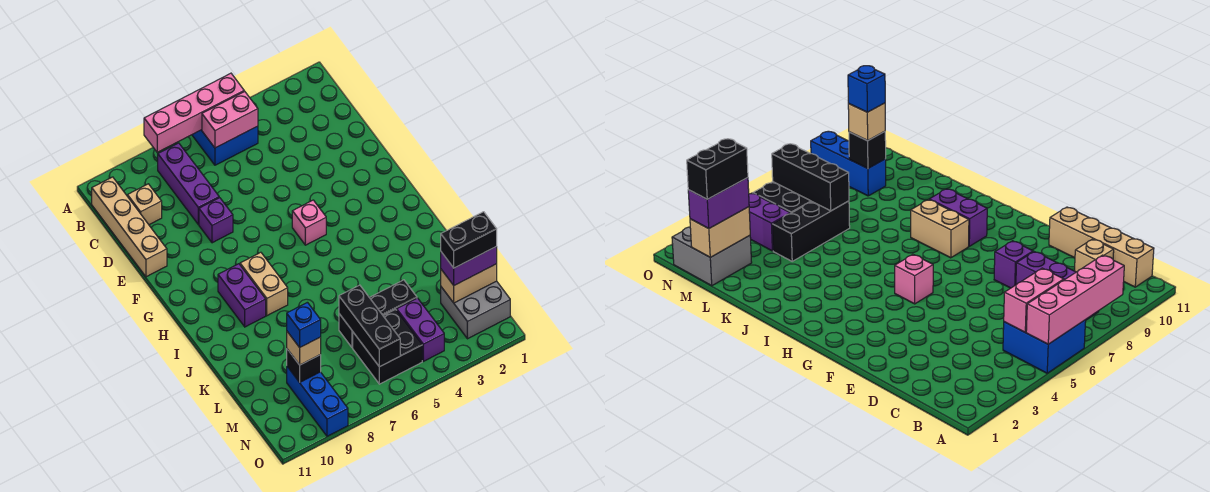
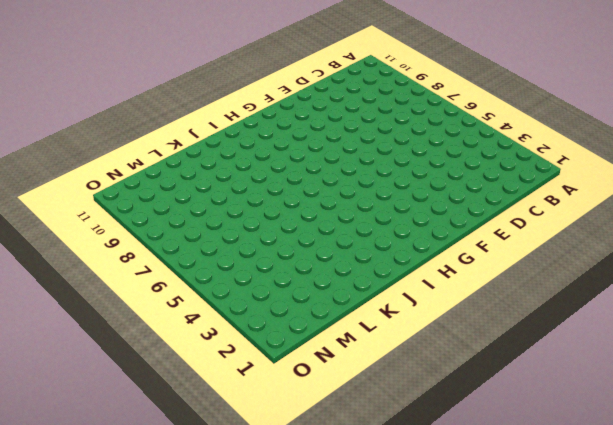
none -> blue 2x2 brick [192,126,258,165]
none -> purple 1x3 brick [158,143,219,224]
none -> tan 1x4 brick [92,177,167,277]

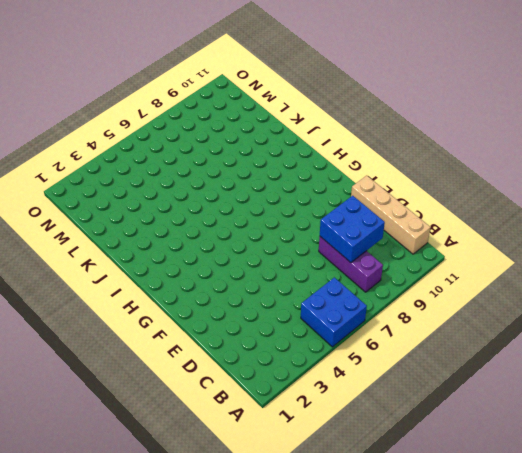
blue 2x2 brick [320,196,385,262] -> none
none -> tan 1x1 brick [127,184,162,225]
none -> purple 1x1 brick [199,198,233,243]
none -> pink 1x1 brick [292,200,326,245]

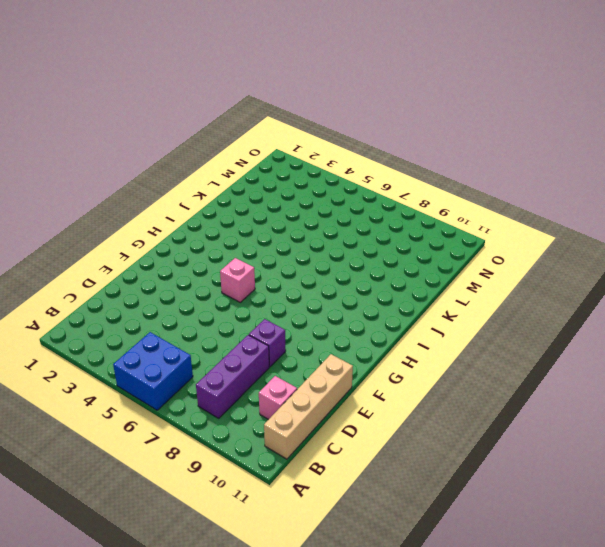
pink 1x1 brick [259,376,297,420] -> tan 1x1 brick [127,184,162,225]
none -> tan 1x2 brick [240,252,288,316]
none -> purple 1x2 brick [218,264,266,327]
none -> black 1x3 brick [339,280,417,348]

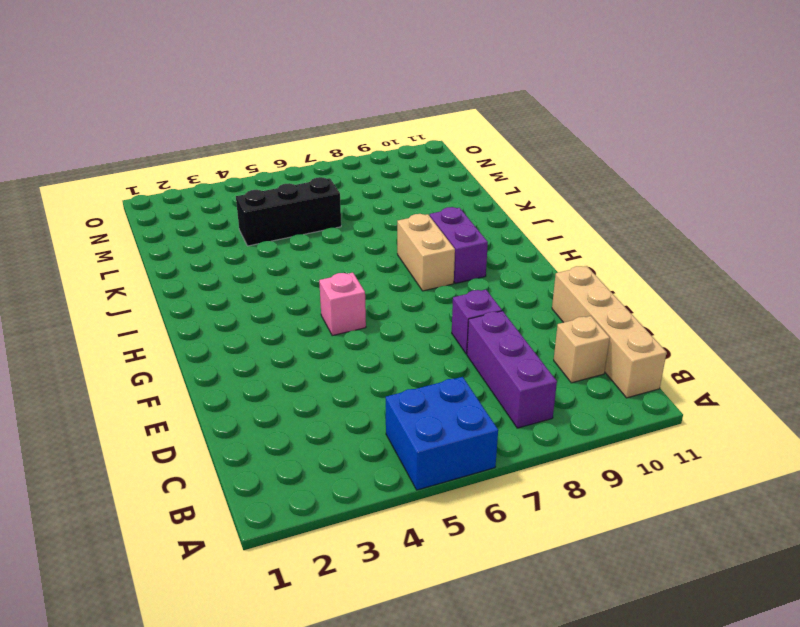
none -> grey 2x2 brick [441,281,510,339]
none -> purple 1x2 brick [397,298,444,361]
none -> black 2x2 brick [353,310,422,384]

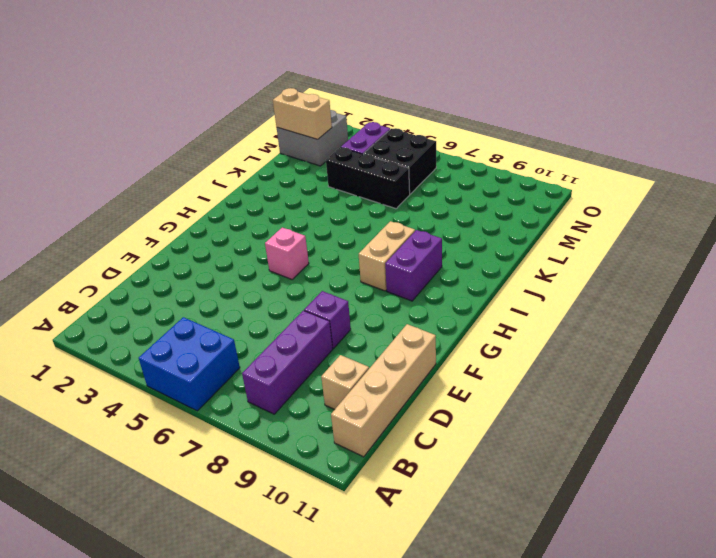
none -> blue 1x3 brick [287,367,348,436]
none -> pink 1x4 brick [144,73,244,152]
none -> pink 1x2 brick [202,91,258,148]

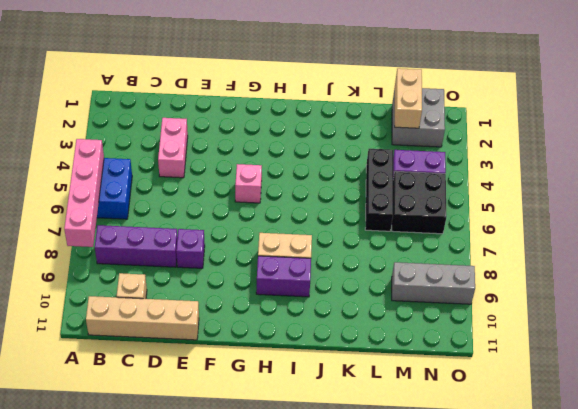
pink 1x2 brick [158,118,188,178] -> pink 1x2 brick moved to [202,91,258,148]
grey 1x3 brick [392,262,475,304] -> blue 1x3 brick [287,367,348,436]
none -> black 1x3 brick [339,285,400,367]
none -> black 1x1 brick [287,349,321,382]
none -> purple 1x2 brick [441,246,497,285]

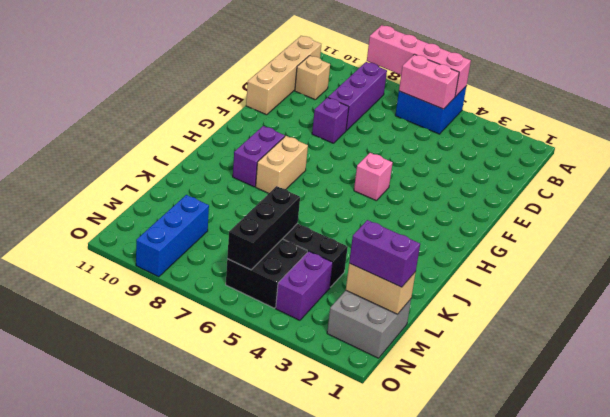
none -> black 1x1 brick [287,349,321,382]
none -> tan 1x1 brick [287,332,321,365]
none -> black 1x2 brick [441,212,497,268]

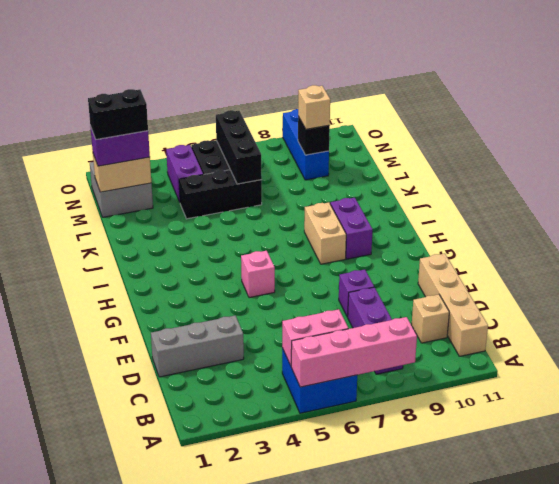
grey 1x3 brick [151,315,244,377] -> none
none -> blue 1x1 brick [287,302,321,347]

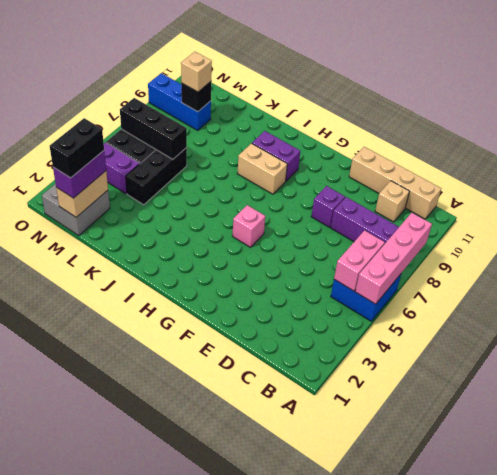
none -> blue 1x1 brick [287,302,321,347]

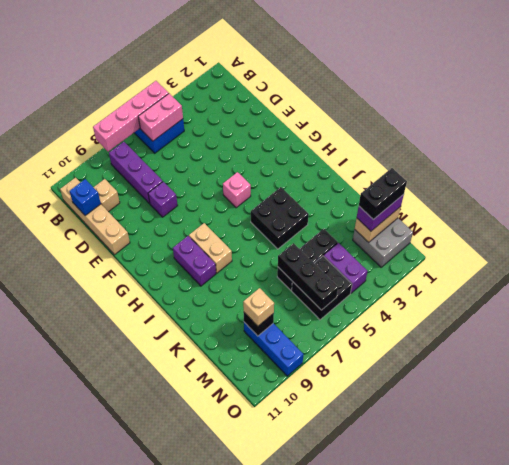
blue 1x1 brick [69,179,101,216] -> blue 1x1 brick moved to [287,302,321,347]
black 2x2 brick [251,187,309,249] -> none

